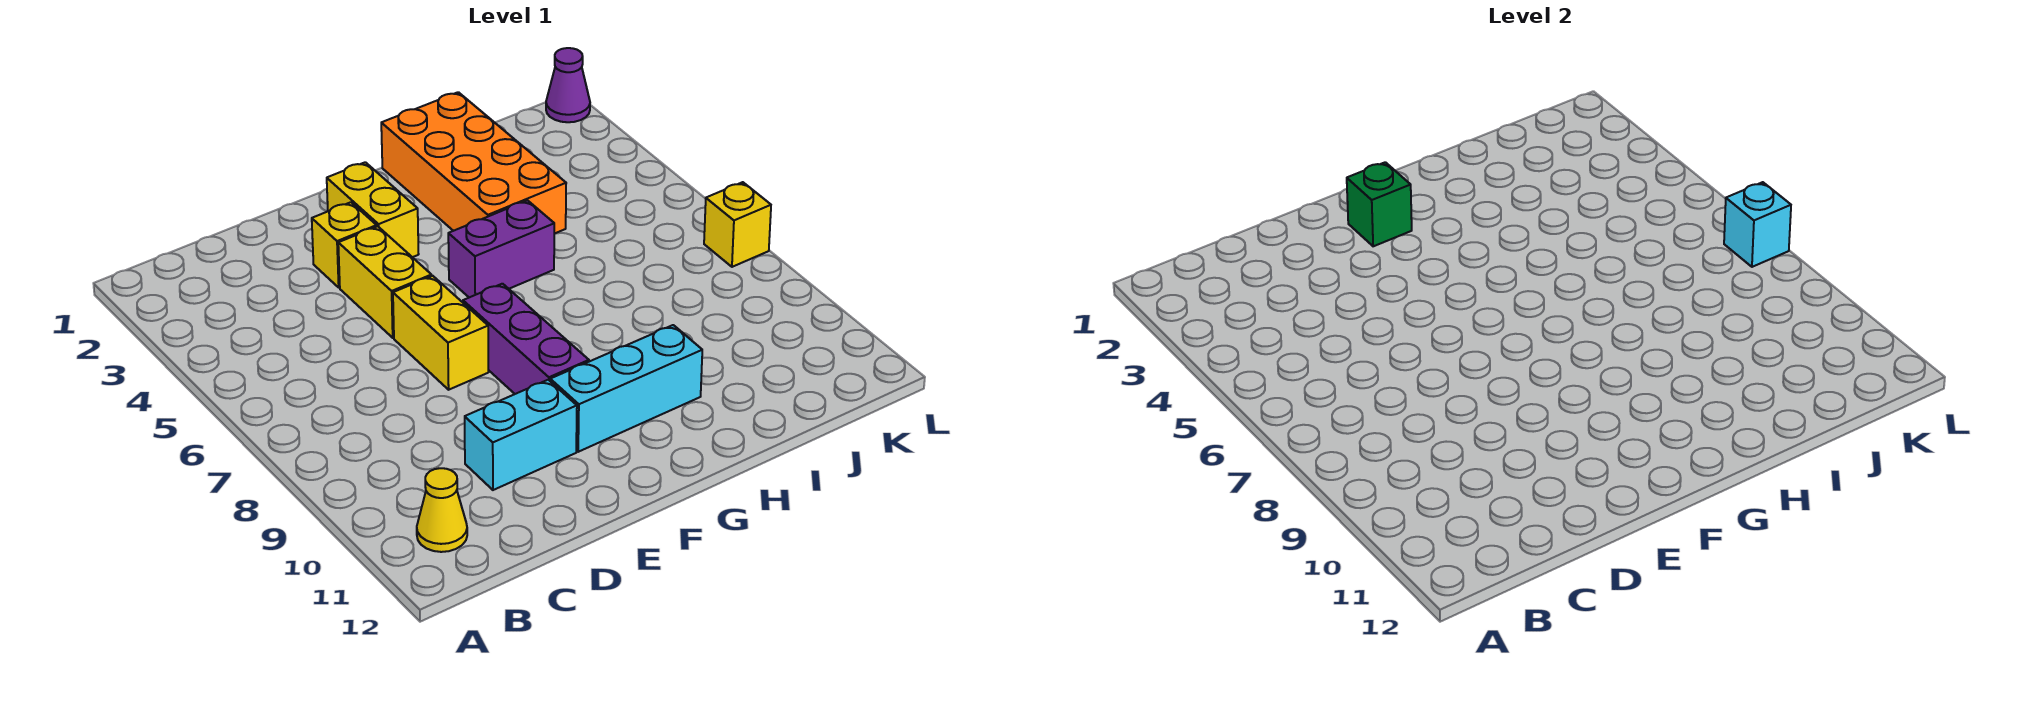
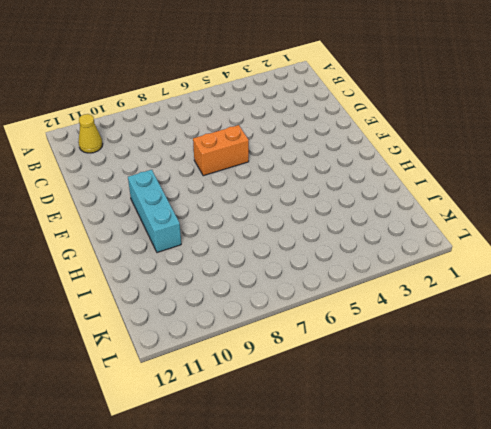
orange 1x2 brick [193,125,249,176] -> yellow 1x2 brick [393,276,488,390]
none -> cyan 1x2 brick [465,380,577,490]
none -> yellow 1x1 brick [312,202,377,287]
none -> yellow 1x2 brick [338,226,432,338]

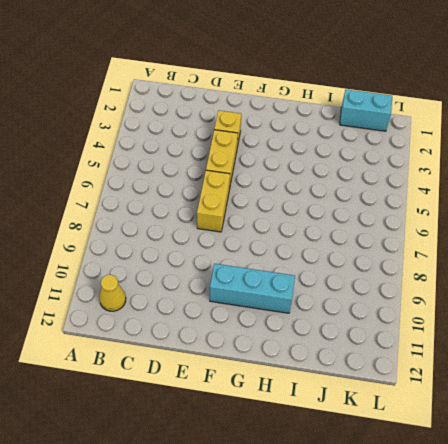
cyan 1x2 brick [340,89,392,131] -> cyan 1x2 brick moved to [465,380,577,490]
none -> yellow 1x2 brick [327,162,419,257]
none -> purple 1x3 brick [463,284,589,394]
none -> purple 1x2 brick [448,200,554,297]

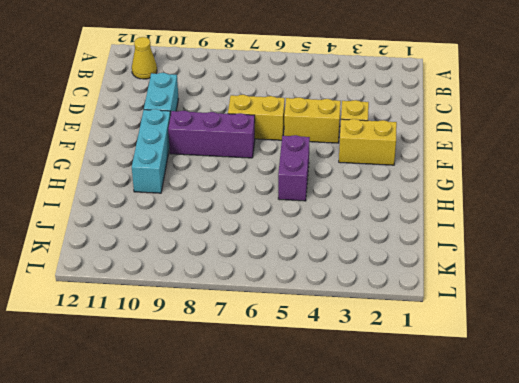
none -> orange 2x4 brick [381,92,566,234]
none -> purple 1x1 cone [546,48,590,122]
none -> yellow 1x1 brick [704,182,771,267]

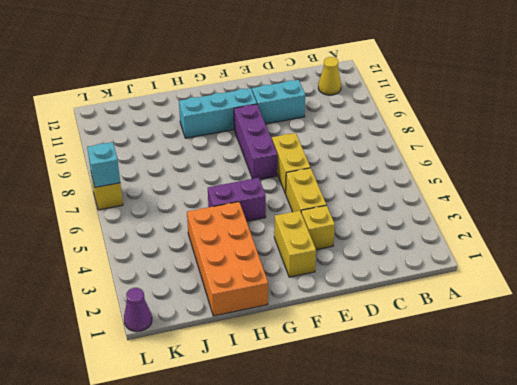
none -> green 1x1 brick [1347,162,1412,246]

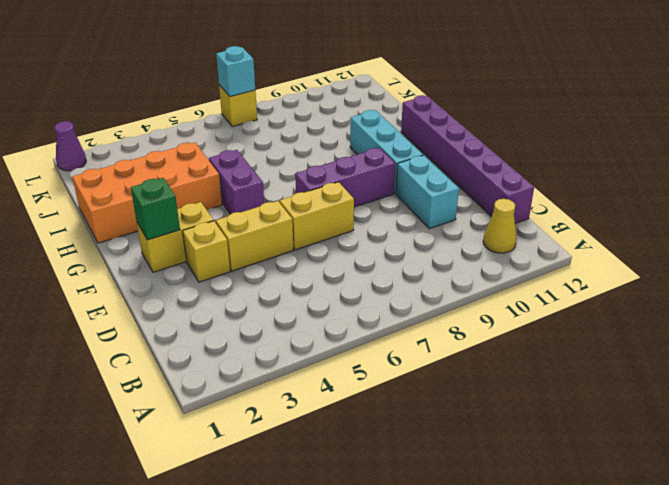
purple 1x6 brick [401,95,534,223] -> none

